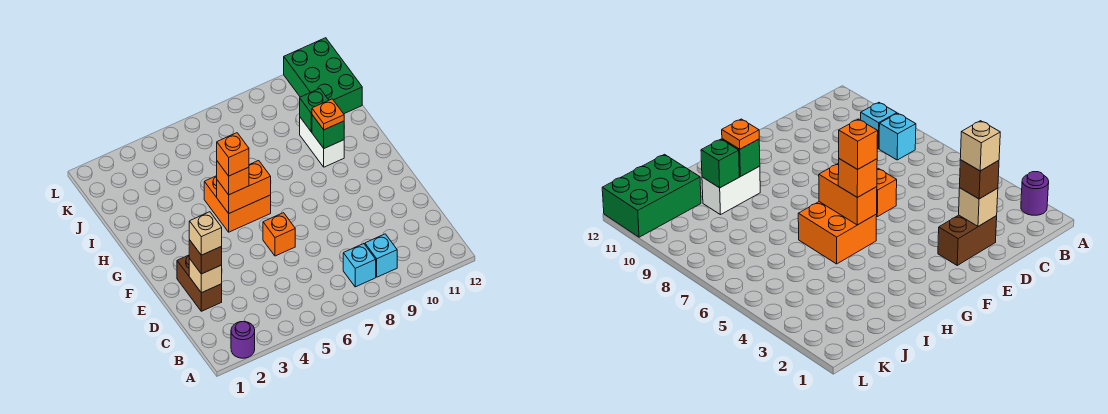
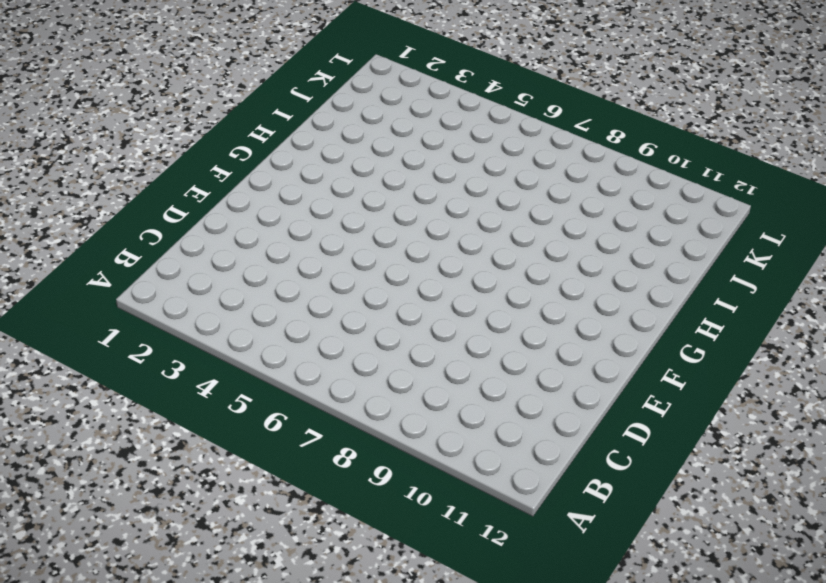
none -> purple 1x1 round brick [231,322,255,358]
none -> cyan 1x1 brick [343,244,376,287]
none -> cyan 1x1 brick [365,234,397,277]

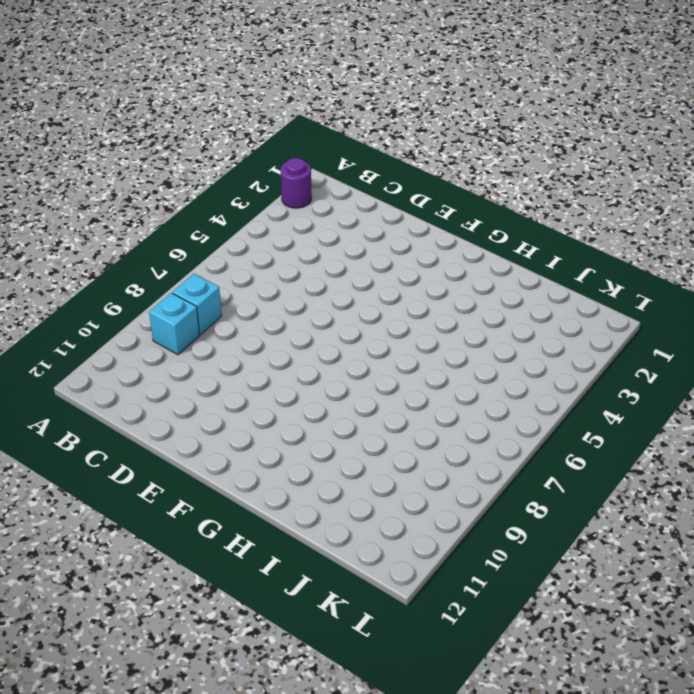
none -> brown 1x2 brick [177,255,222,311]
none -> orange 1x1 brick [263,213,295,256]
none -> orange 2x2 brick [204,176,271,232]

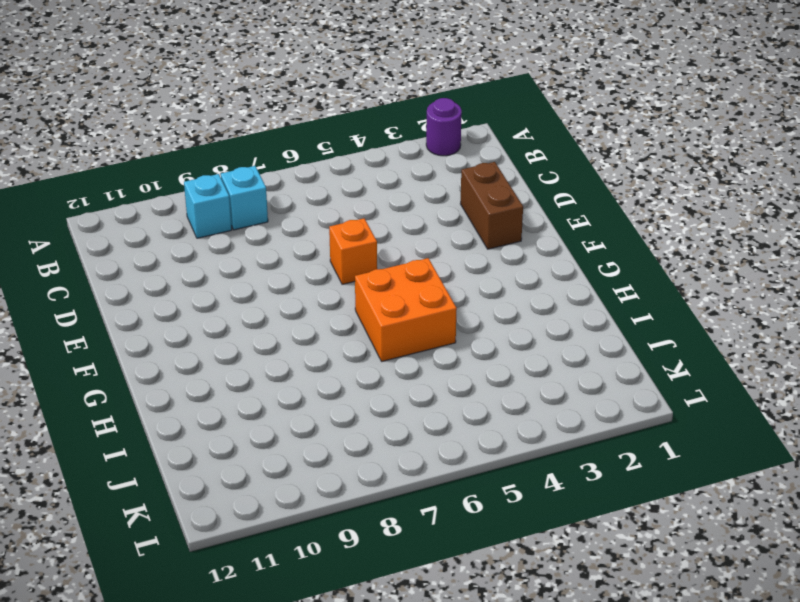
none -> white 1x2 brick [300,118,344,167]
none -> green 2x3 brick [284,38,362,114]
none -> tan 1x1 brick [189,259,222,293]

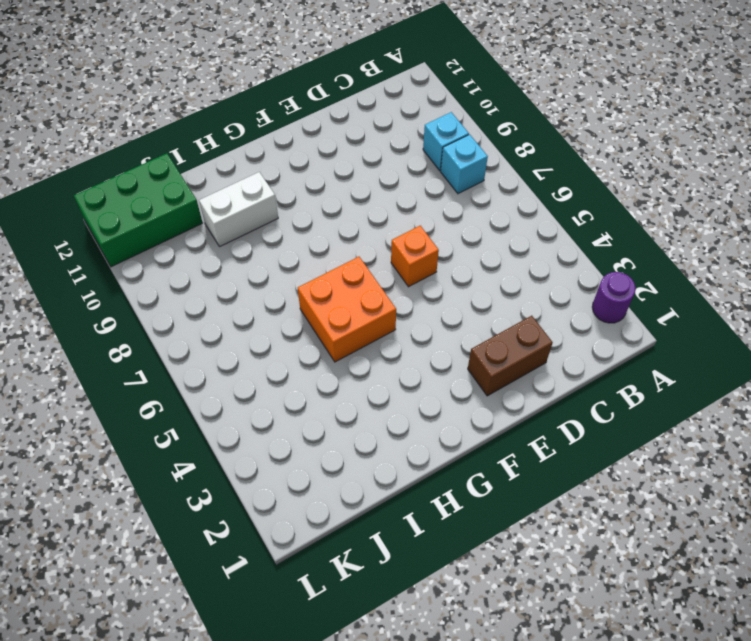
none -> tan 1x1 brick [189,259,222,293]
none -> orange 1x2 brick [217,161,271,213]
none -> green 1x1 brick [312,115,344,148]

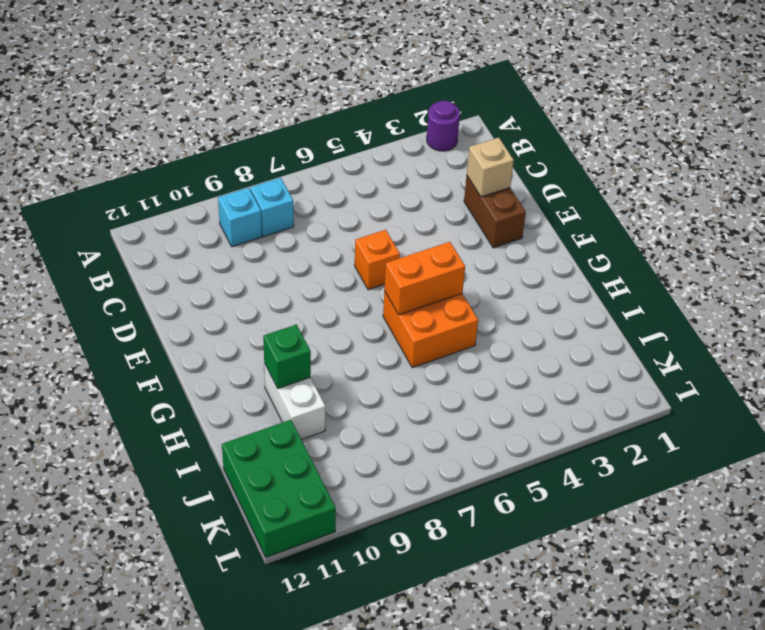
none -> green 1x1 brick [300,89,329,132]
none -> brown 1x1 brick [189,240,222,274]
none -> orange 1x1 brick [217,161,249,195]

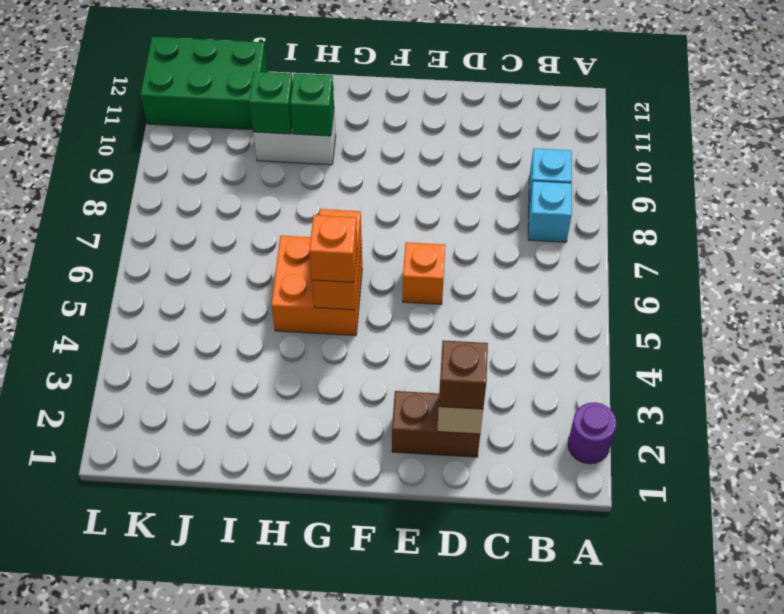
none -> orange 1x1 plate [312,99,344,130]
none -> tan 1x1 brick [189,212,222,255]
none -> orange 1x1 brick [217,133,249,176]

